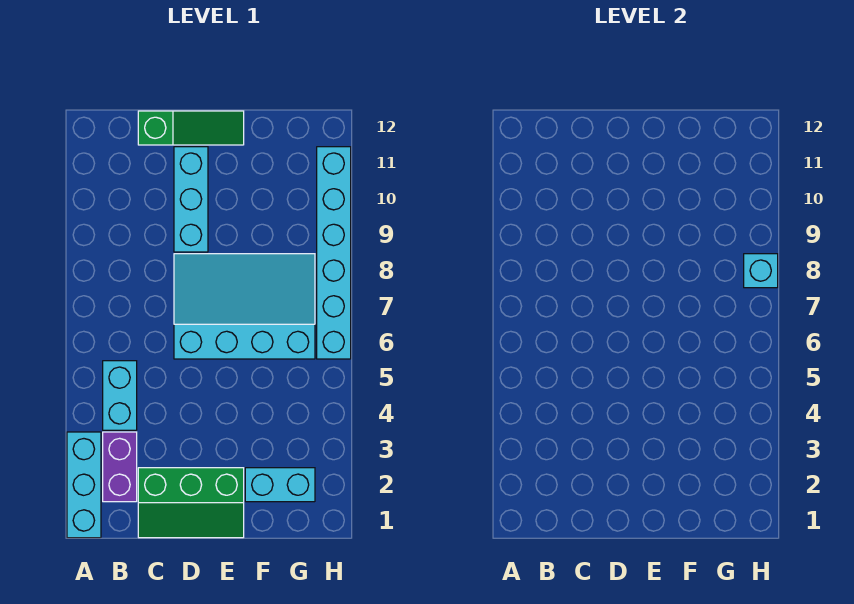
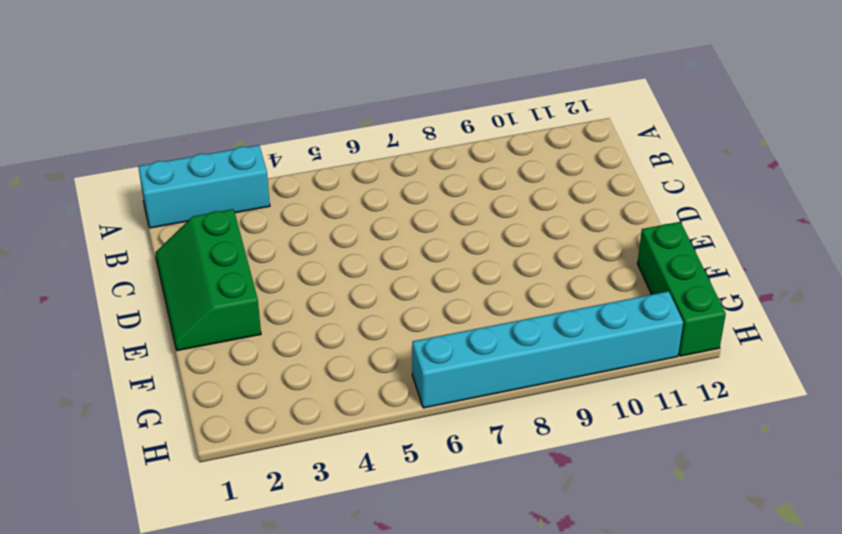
green 1x3 brick [637,222,726,356] -> none
none -> purple 1x2 brick [103,432,137,502]
none -> cyan 1x2 brick [103,361,137,430]

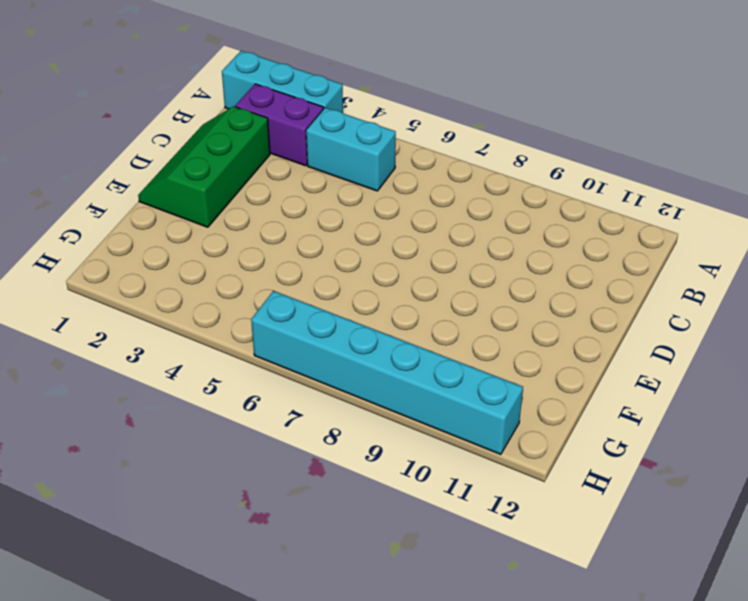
none -> green 1x3 slope [138,111,244,145]
none -> cyan 3x4 slope [174,254,315,359]

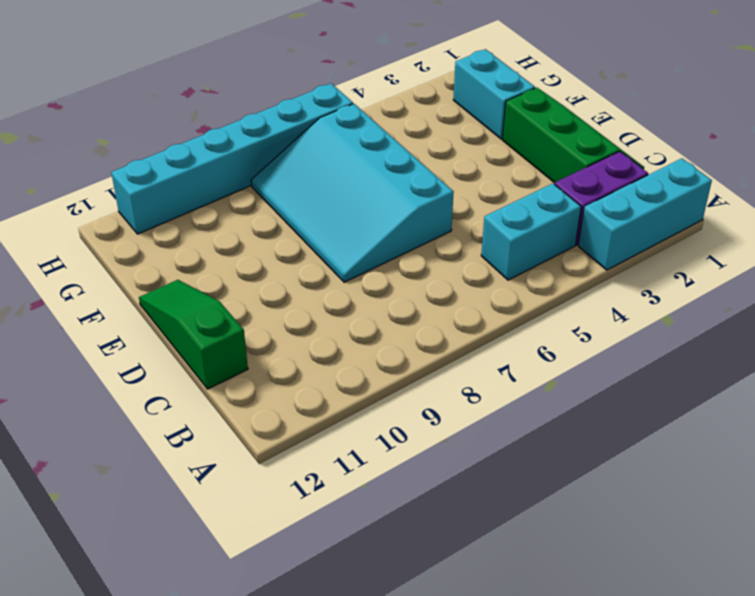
none -> cyan 1x3 brick [174,147,208,252]
none -> cyan 1x1 brick [744,254,778,288]

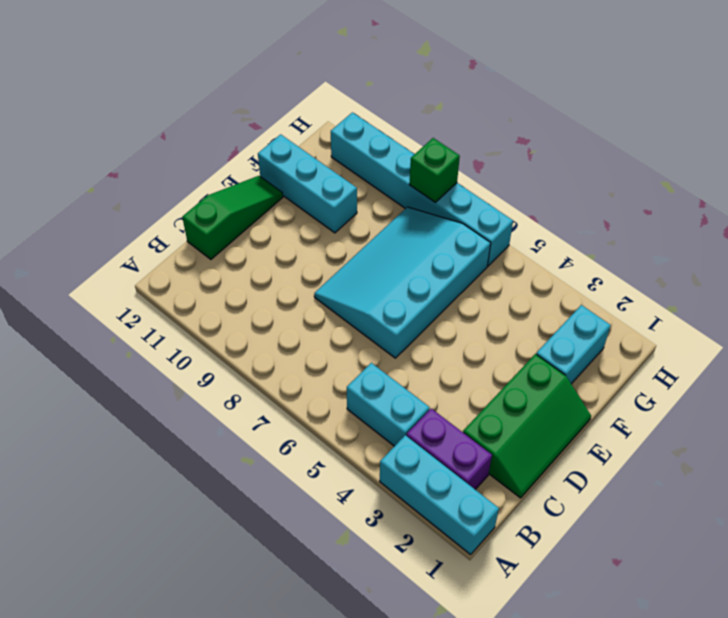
cyan 1x3 brick [258,134,357,233] -> cyan 1x3 brick moved to [174,147,208,252]
green 1x1 brick [409,138,460,202] -> cyan 1x1 brick [744,254,778,288]

